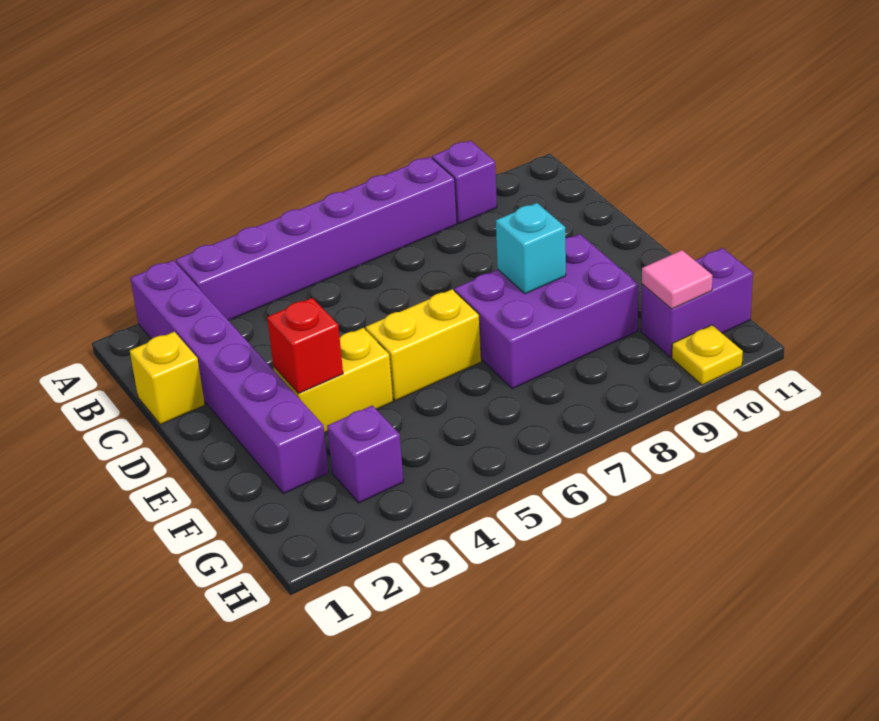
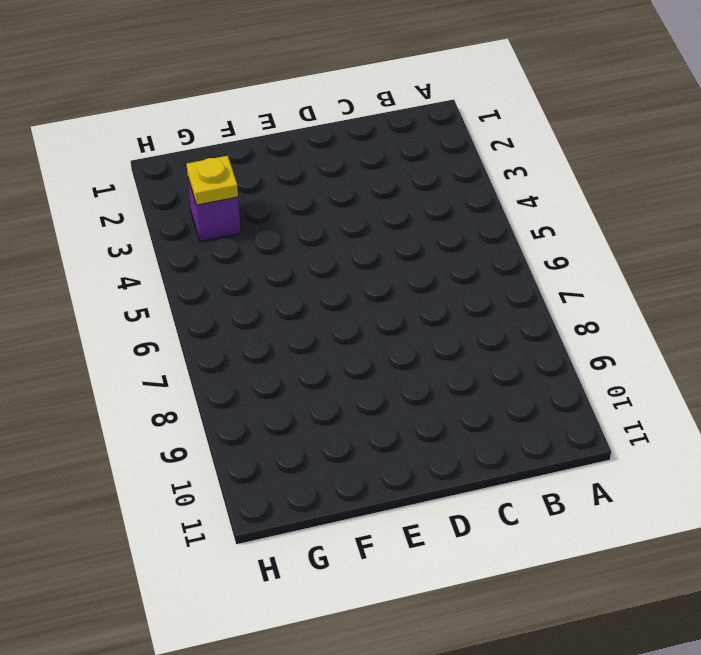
yellow 1x1 plate [187,156,238,205] -> yellow 1x1 plate moved to [672,325,743,385]
none -> purple 1x6 brick [131,260,329,493]
none -> purple 1x6 brick [176,157,457,320]
none -> purple 1x1 brick [432,140,497,223]

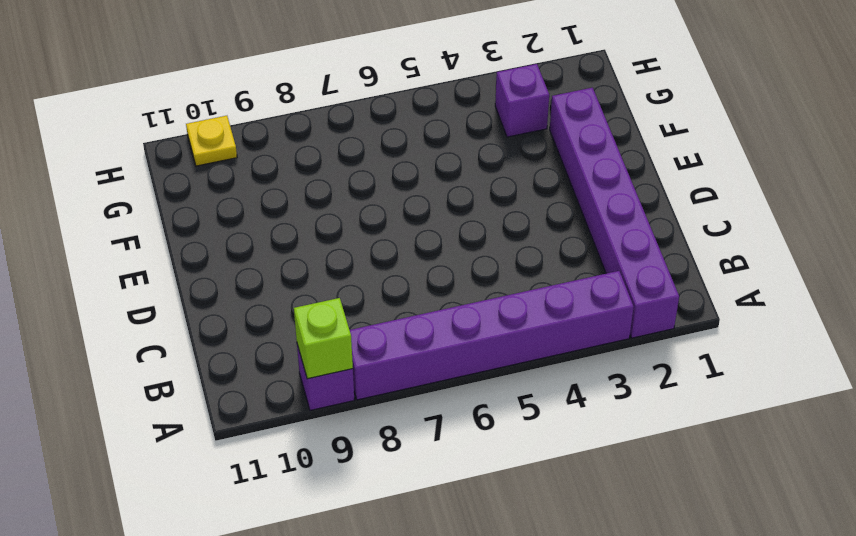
lime 1x1 brick [294,298,353,379] -> none
none -> yellow 1x1 brick [130,332,205,424]
none -> yellow 1x2 brick [274,328,393,433]
none -> yellow 1x2 brick [366,289,481,401]

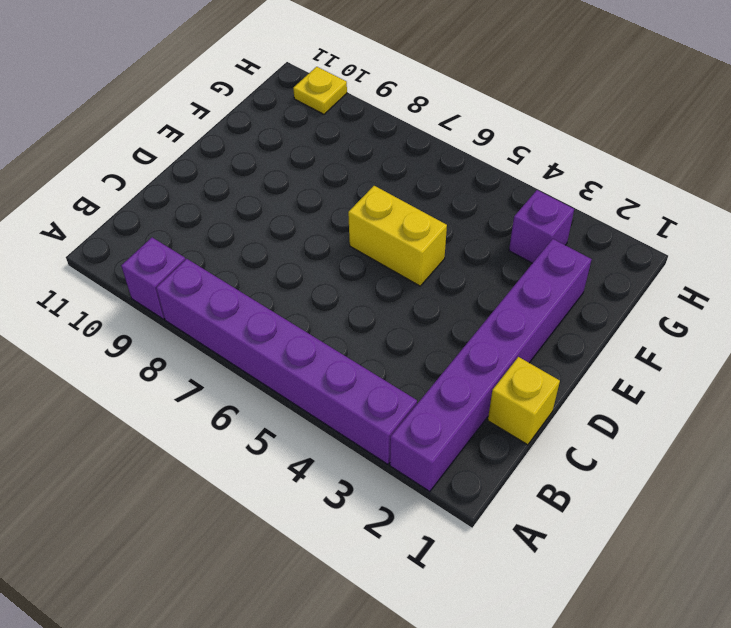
none -> yellow 1x2 brick [274,328,393,433]
none -> purple 2x3 brick [454,234,638,389]
none -> purple 1x2 brick [641,248,753,357]

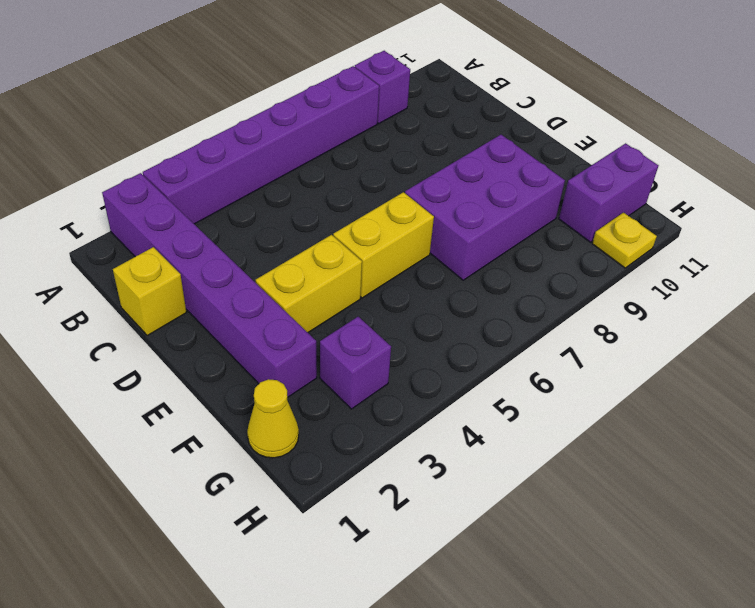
yellow 1x1 cone [247,379,299,458] -> none
none -> red 1x1 brick [267,298,343,394]
none -> cyan 1x1 brick [496,203,566,294]
none -> pink 1x1 tile [642,250,712,309]

